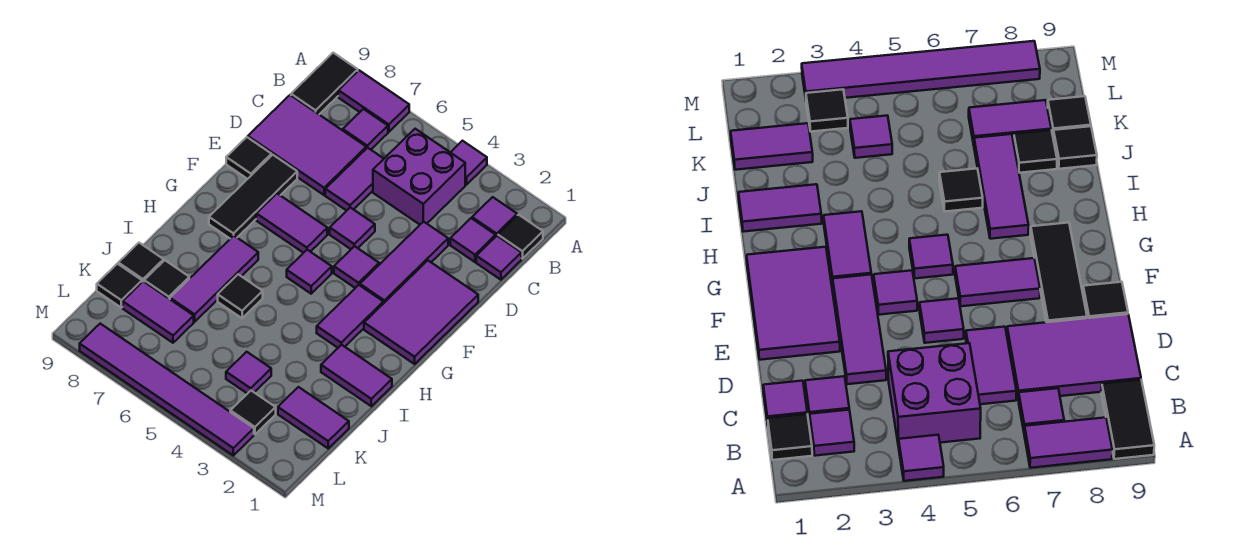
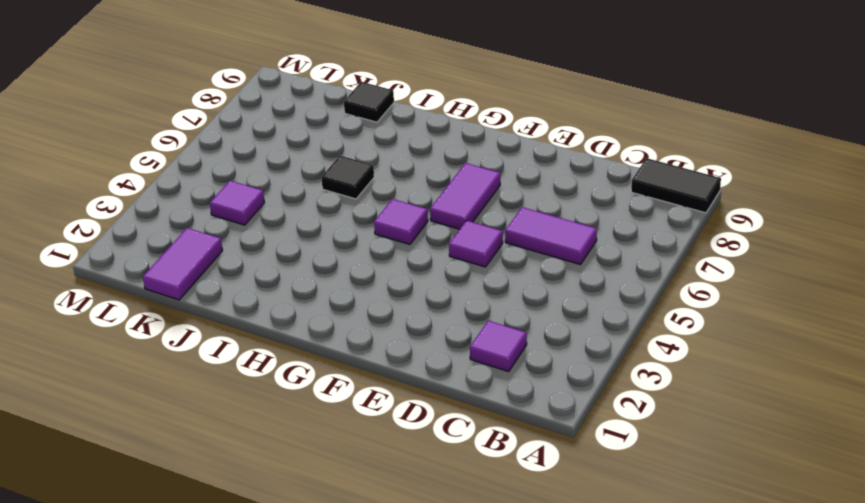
none -> purple 1x1 tile [450,141,487,185]
none -> purple 1x2 tile [338,70,409,132]
none -> black 1x1 tile [498,215,543,259]
none -> purple 1x1 tile [472,197,517,236]

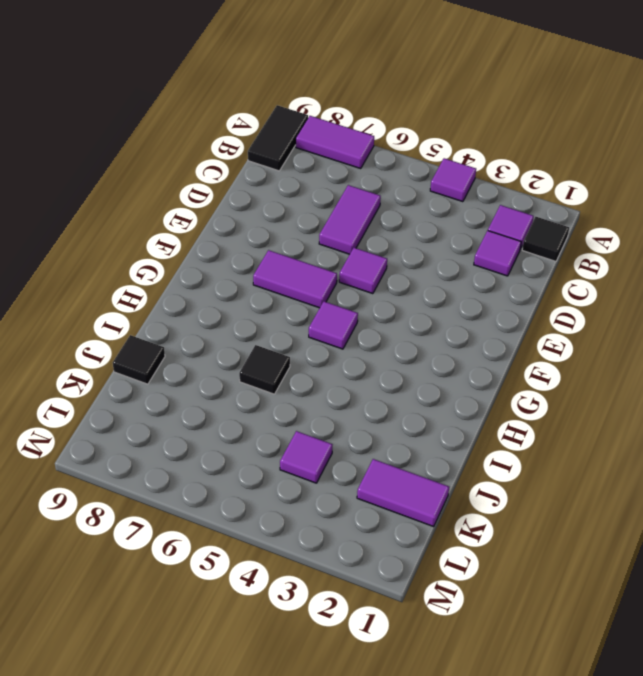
none -> purple 2x2 brick [373,129,465,225]
none -> purple 1x1 tile [343,109,388,150]
none -> purple 1x1 tile [476,236,521,280]
none -> purple 2x3 tile [248,95,366,195]

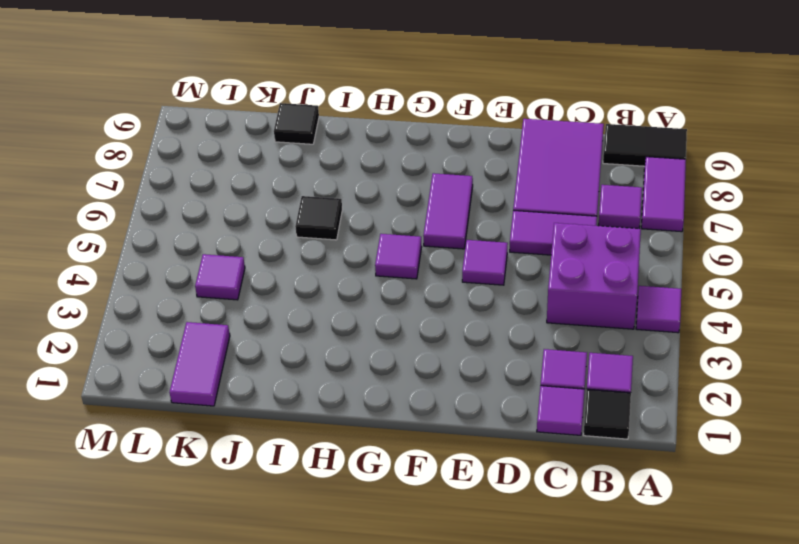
none -> purple 1x3 tile [360,222,448,304]
none -> purple 2x3 tile [364,261,478,364]
none -> black 1x3 tile [209,155,297,239]
none -> black 1x1 tile [226,137,271,179]

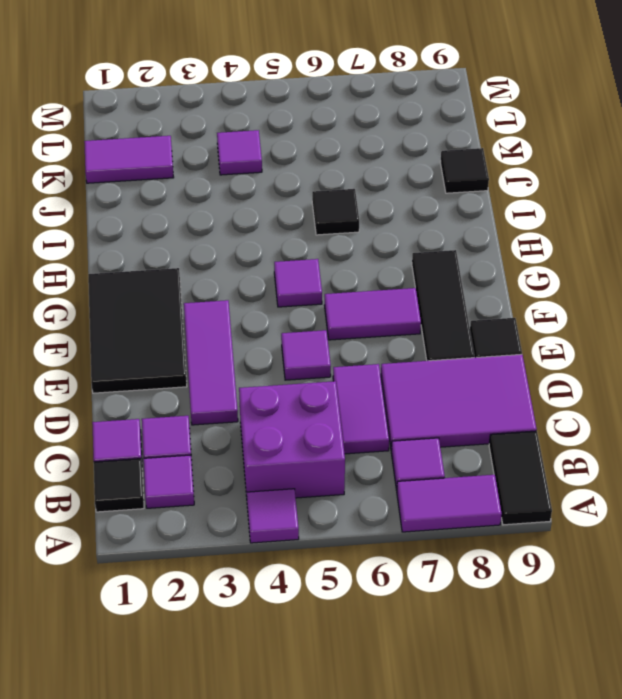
black 2x3 tile [88,268,187,393] -> purple 2x3 tile [364,261,478,364]
none -> purple 1x1 tile [334,246,379,288]
none -> purple 1x2 tile [317,285,383,348]
none -> purple 1x3 tile [170,236,258,322]
none -> purple 1x2 tile [321,345,392,406]

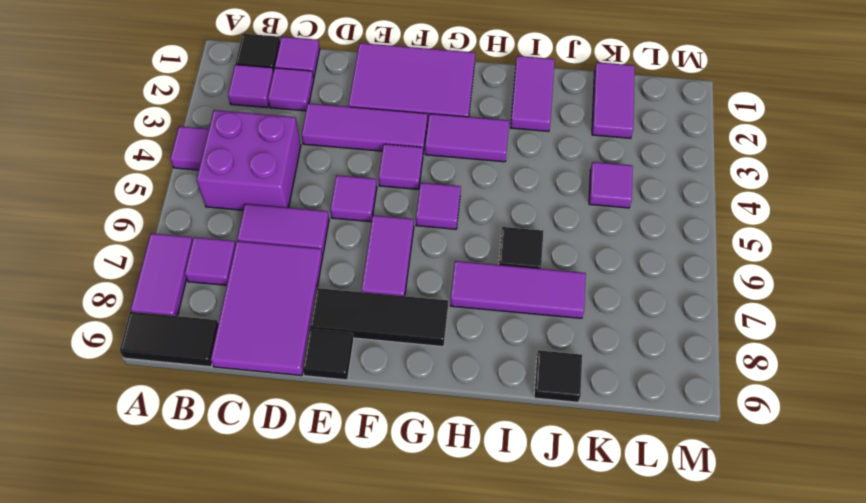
none -> black 1x1 tile [144,260,189,299]
none -> purple 1x2 tile [123,281,194,343]
none -> black 1x1 tile [97,264,142,308]
none -> black 1x1 tile [230,391,276,434]

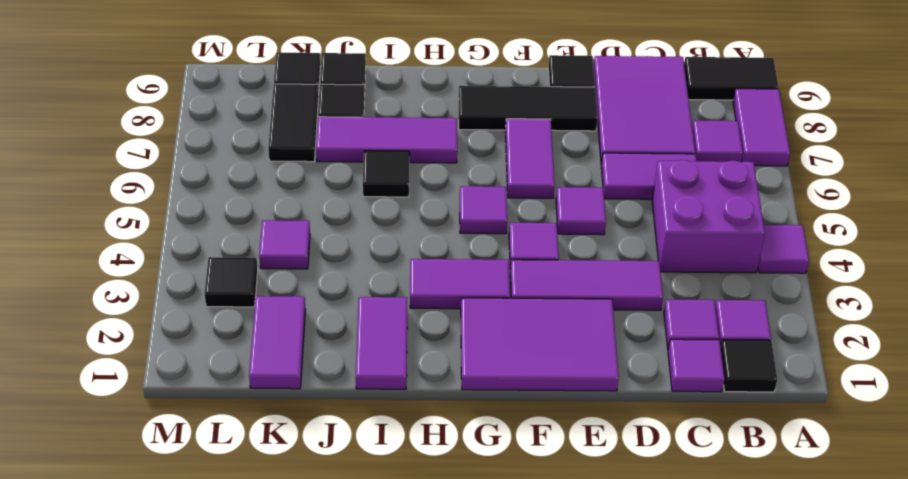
black 1x2 tile [268,84,318,162] -> purple 1x2 tile [123,281,194,343]
none -> purple 1x6 tile [80,324,254,455]

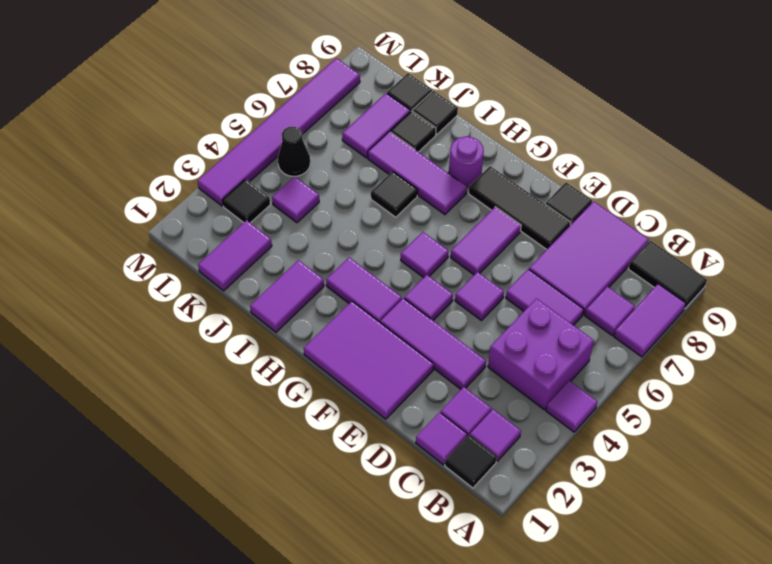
purple 1x1 round brick [449,137,484,187] -> none
black 1x1 cone [278,127,310,176] -> none

